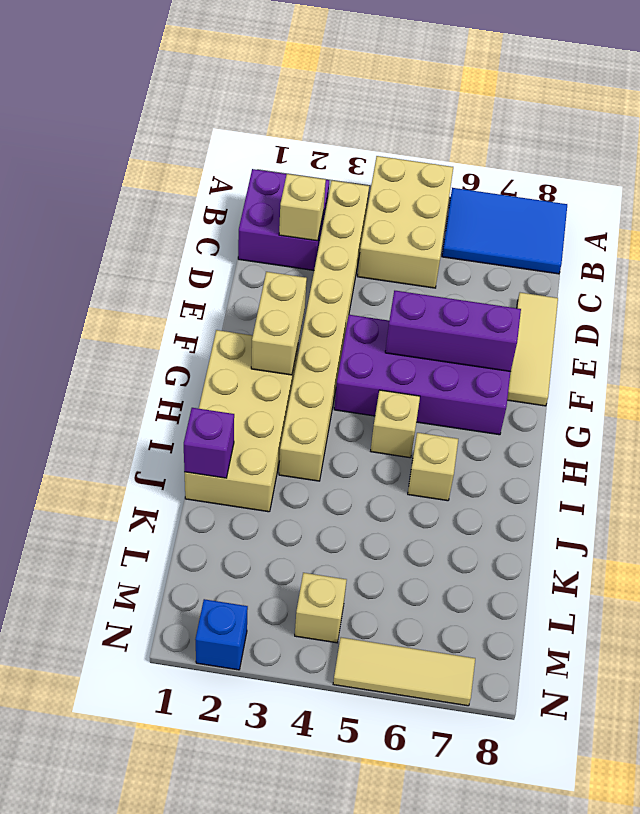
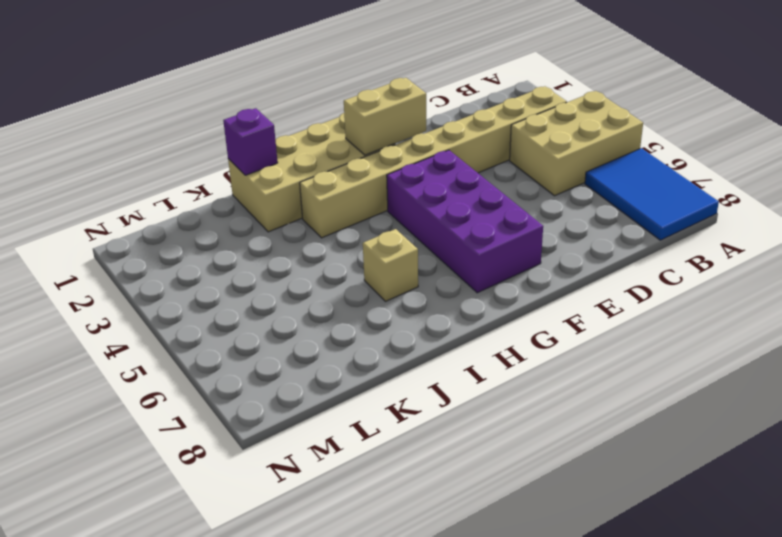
none -> purple 2x2 brick [238,169,329,270]
none -> tan 1x3 tile [507,293,558,406]
none -> tan 1x1 brick [371,390,420,458]

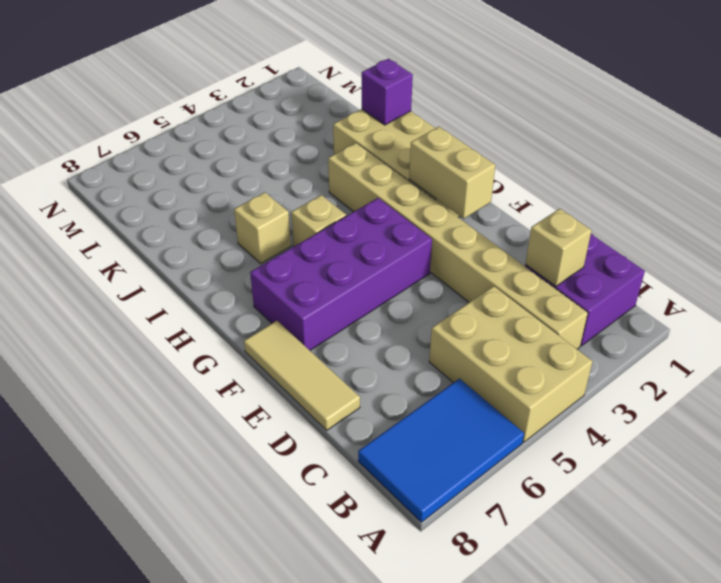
none -> tan 1x1 brick [295,573,347,643]
none -> blue 1x1 brick [195,599,248,670]
none -> tan 1x3 tile [333,638,475,706]

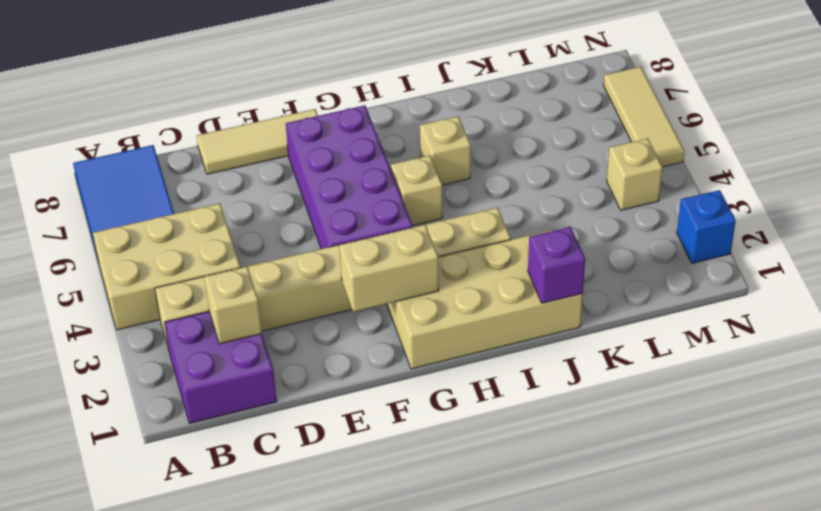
none -> purple 1x3 brick [385,291,521,372]

